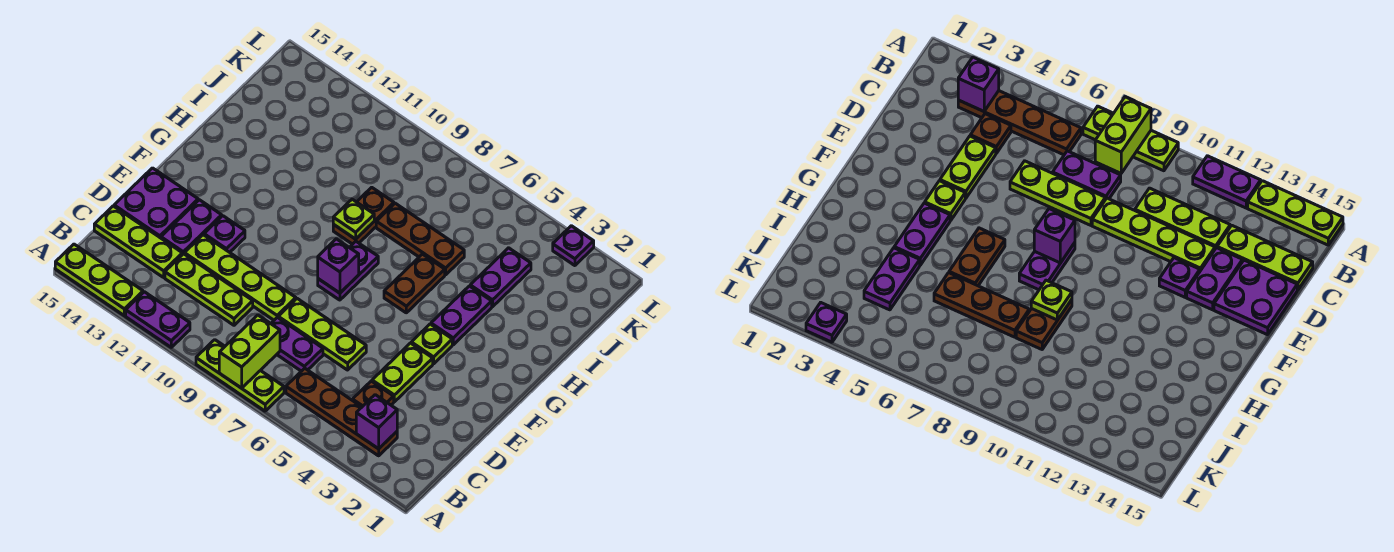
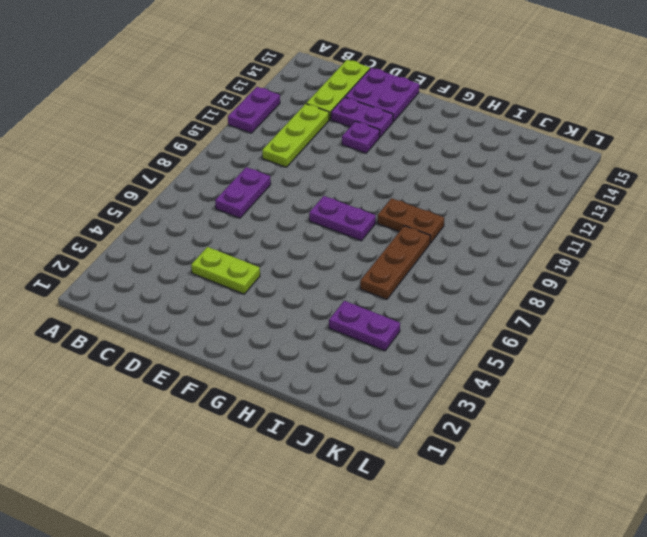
none -> lime 1x3 plate [196,340,284,411]
none -> lime 1x3 plate [55,244,143,316]
none -> brown 1x4 plate [286,368,397,456]

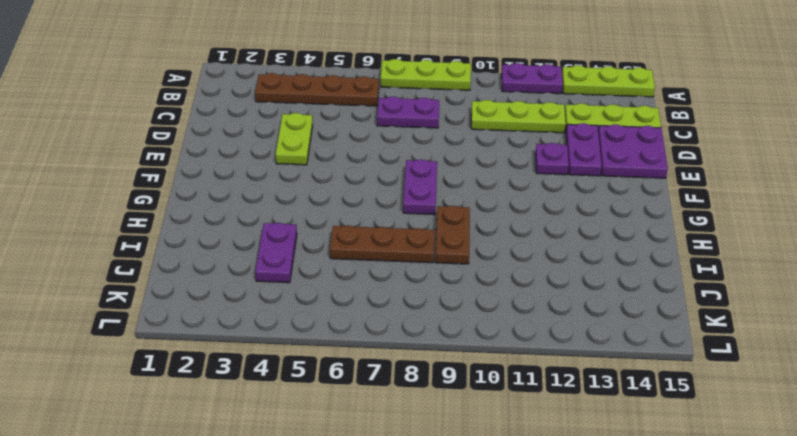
none -> brown 1x1 plate [353,381,394,407]
none -> lime 1x3 plate [278,299,366,370]
none -> lime 1x4 plate [184,235,296,320]

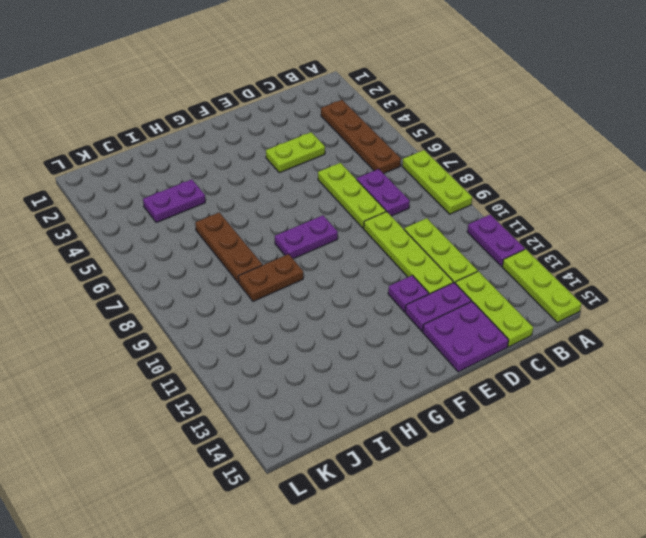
none -> brown 1x1 plate [353,381,394,407]
none -> lime 1x1 plate [411,324,452,364]
none -> purple 1x2 plate [431,286,492,345]

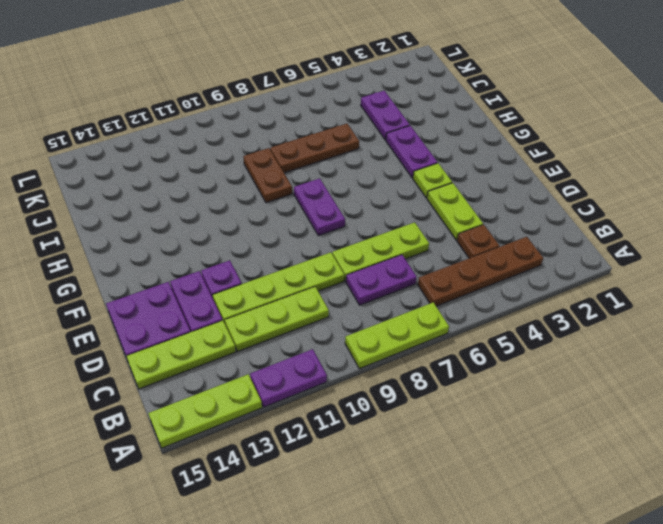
none -> brown 1x2 plate [384,254,445,313]
none -> purple 1x1 plate [553,226,594,266]
none -> lime 1x2 brick [219,315,280,388]

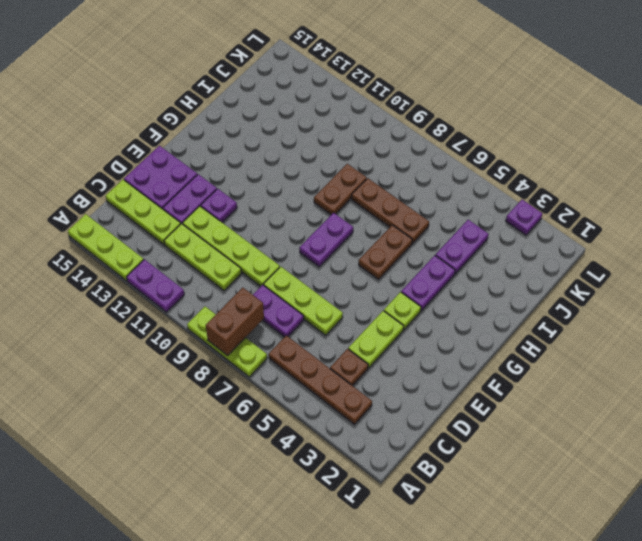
brown 1x2 brick [206,288,264,356] -> lime 1x2 brick [219,315,280,388]
none -> purple 1x1 brick [356,395,397,449]
none -> purple 1x1 brick [318,239,359,293]
none -> lime 1x1 plate [333,199,374,239]

